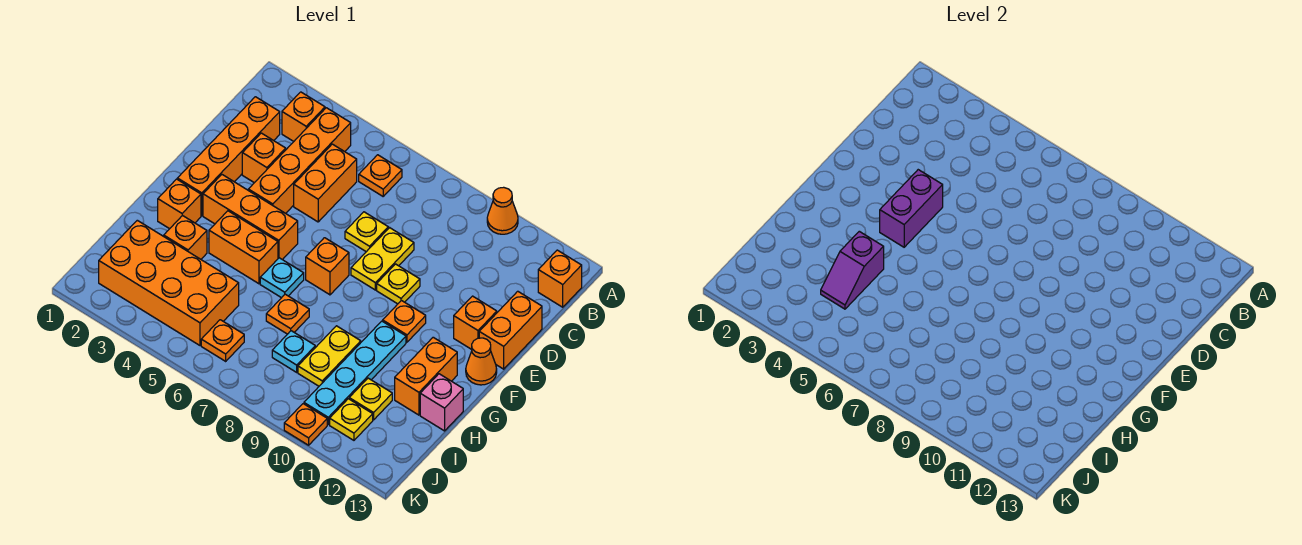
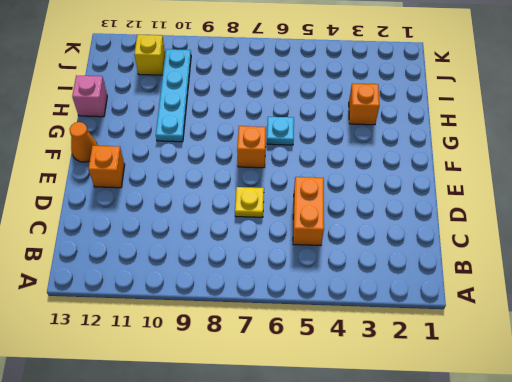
yellow 1x1 brick [134,35,165,75] -> yellow 1x1 plate [330,399,373,440]
none -> orange 1x1 cone [487,187,518,234]
none -> orange 1x1 brick [282,92,325,141]
none -> orange 1x4 brick [248,108,351,213]
none -> orange 1x1 plate [359,155,402,196]

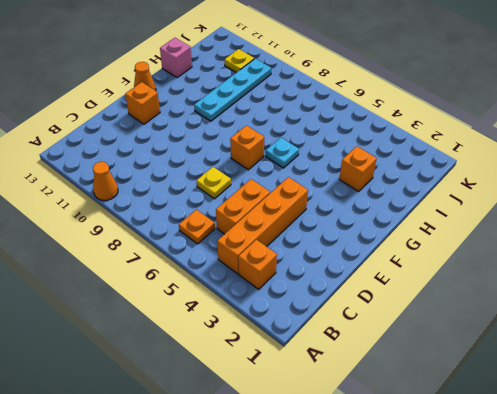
none -> orange 1x1 brick [538,250,582,307]
none -> orange 1x4 brick [177,97,280,216]
none -> orange 1x1 brick [242,133,286,183]
none -> yellow 1x2 plate [351,228,414,290]

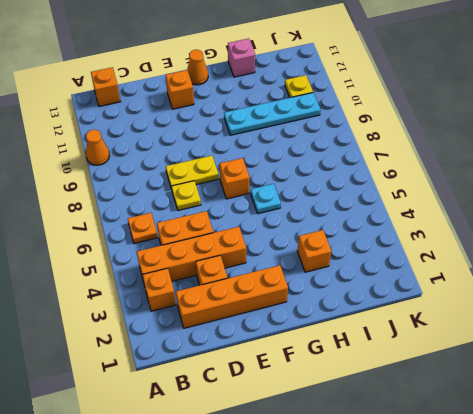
none -> orange 1x2 brick [479,291,542,369]
none -> yellow 1x1 plate [377,264,420,304]
none -> orange 1x3 brick [203,175,298,260]
none -> orange 1x1 plate [383,301,426,342]

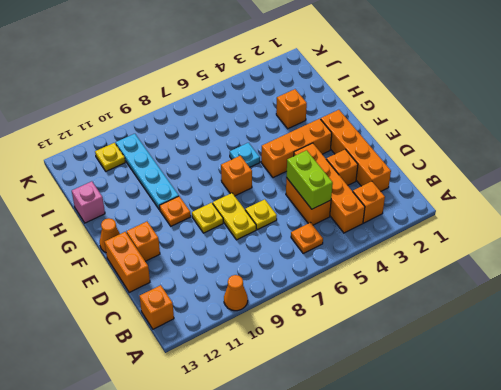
lime 1x2 brick [286,150,333,209] -> none
none -> orange 1x1 brick [158,179,201,229]
none -> orange 1x2 brick [209,211,278,284]
none -> orange 1x2 brick [395,337,457,415]
none -> orange 1x1 plate [266,294,309,334]

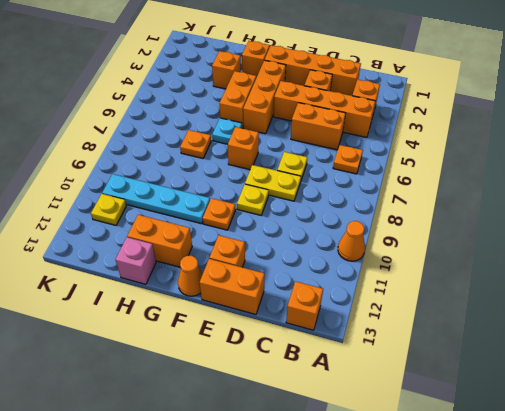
none -> yellow 1x2 plate [298,326,361,386]
none -> orange 2x4 brick [99,220,239,345]
none -> cyan 1x1 plate [272,331,315,372]
none -> yellow 1x1 plate [349,378,392,420]

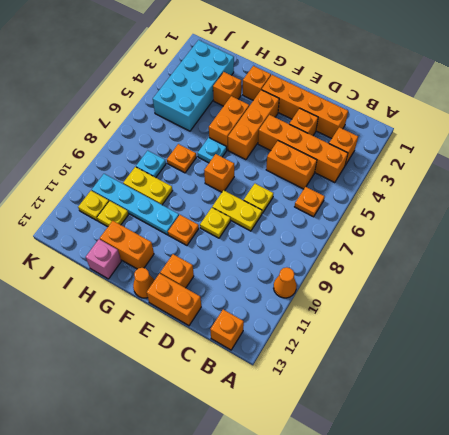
cyan 2x4 brick [153,40,234,131] -> orange 2x4 brick [99,220,239,345]
none -> orange 1x1 plate [201,320,244,361]
none -> orange 1x1 plate [284,404,327,445]
none -> purple 1x2 brick [880,170,943,247]
none -> purple 1x2 slope [821,231,884,309]

